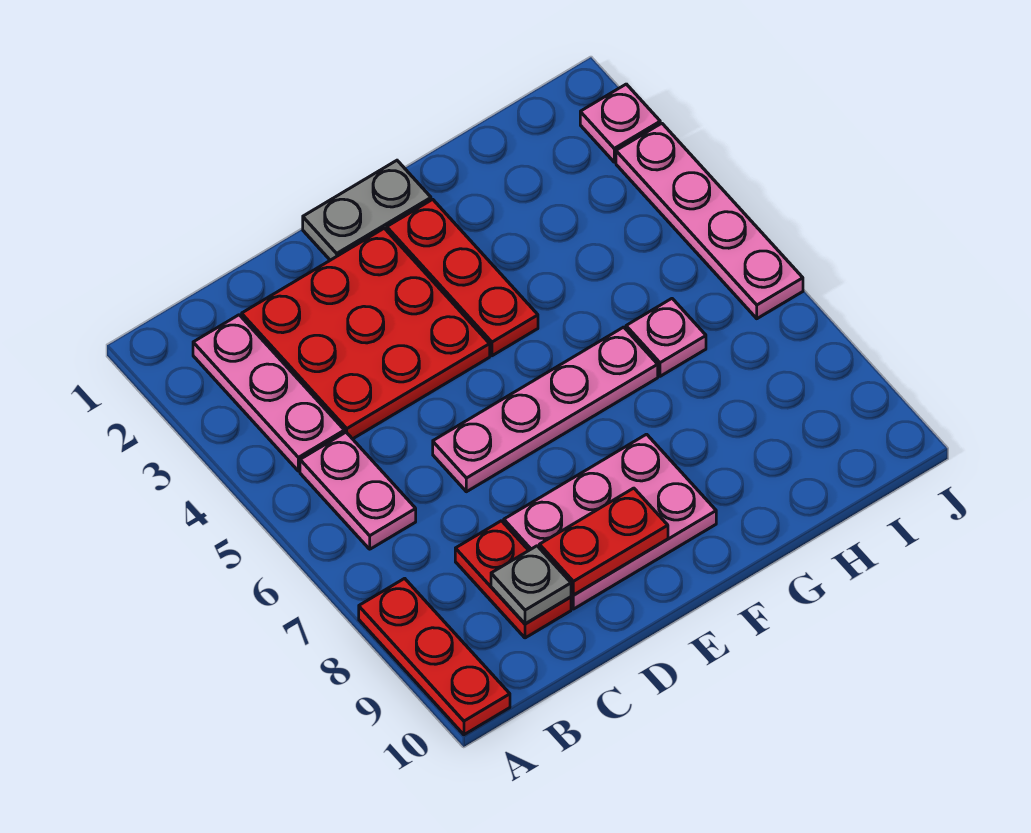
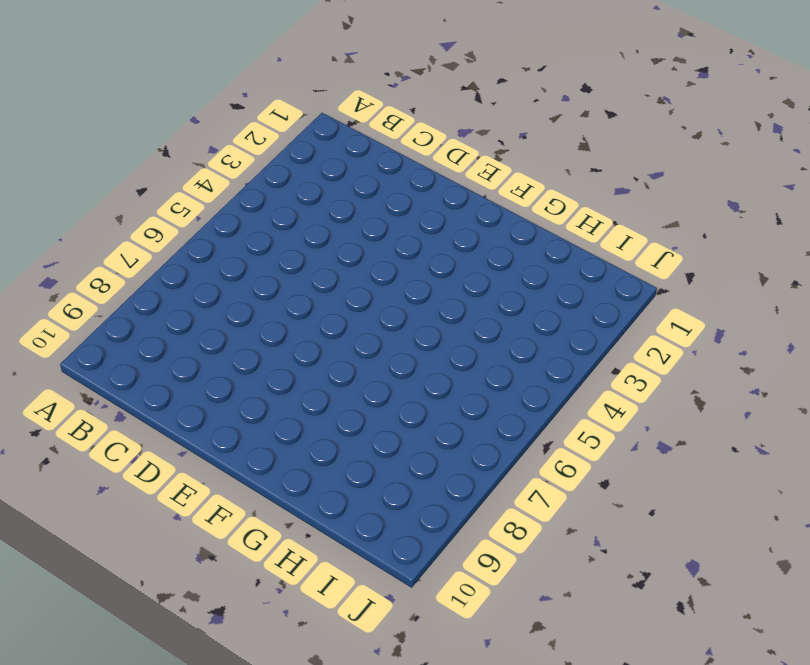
none -> red 1x3 plate [359,578,510,735]
none -> pink 1x3 plate [193,315,344,471]
none -> pink 1x2 plate [300,432,416,549]

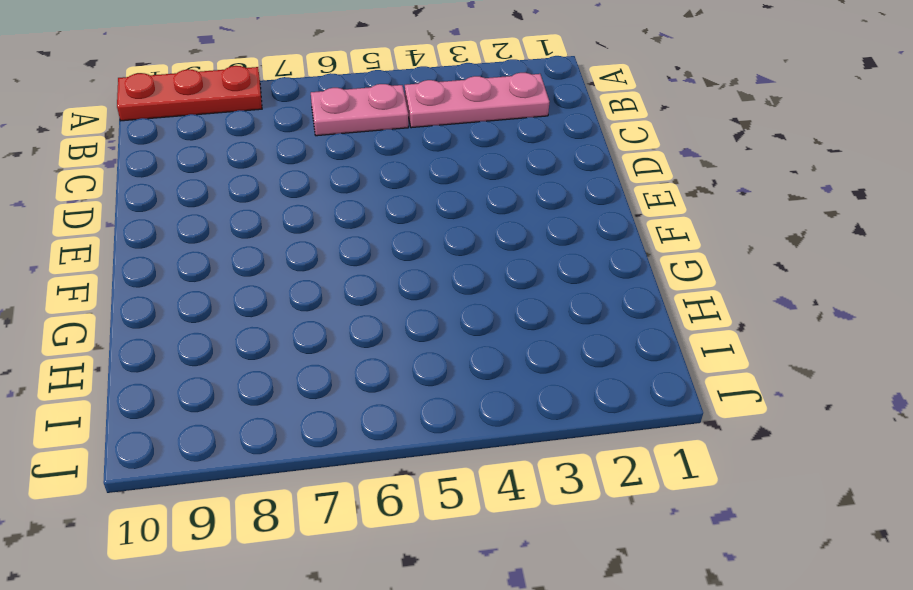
none -> red 3x3 plate [242,228,490,439]
none -> red 1x2 plate [455,521,571,638]
none -> pink 1x4 plate [433,327,658,492]

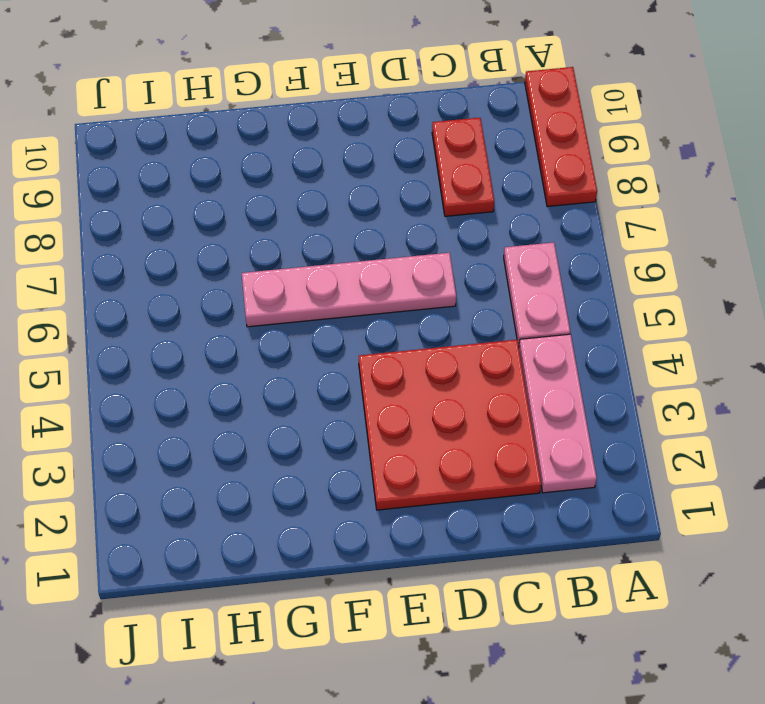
none -> pink 2x3 plate [504,434,716,609]
none -> grey 1x2 plate [303,161,431,260]
none -> red 1x3 plate [387,199,538,356]

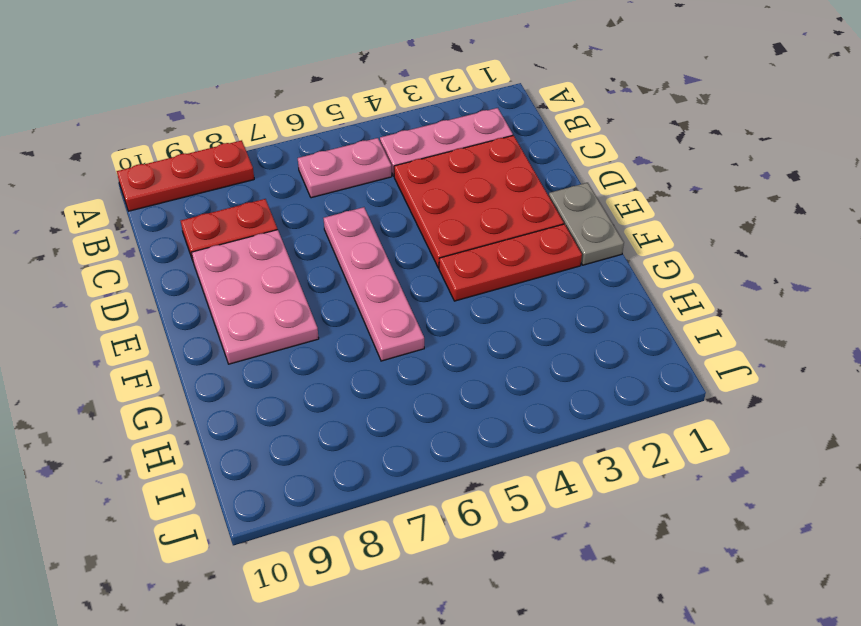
none -> pink 1x1 plate [626,299,706,376]
none -> pink 1x1 plate [580,84,660,162]
none -> pink 1x4 plate [616,123,803,319]

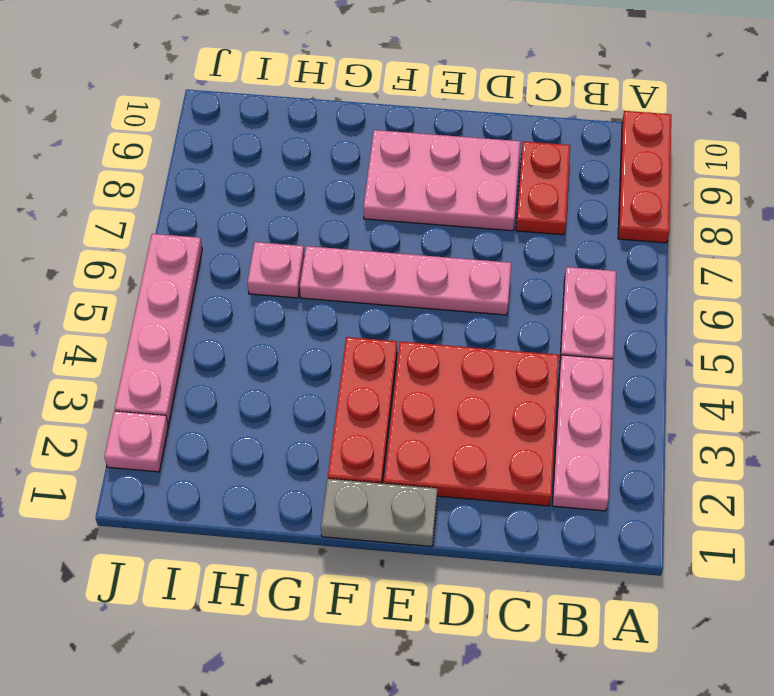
none -> grey 1x1 plate [491,546,571,624]
none -> red 1x2 plate [539,488,668,595]

